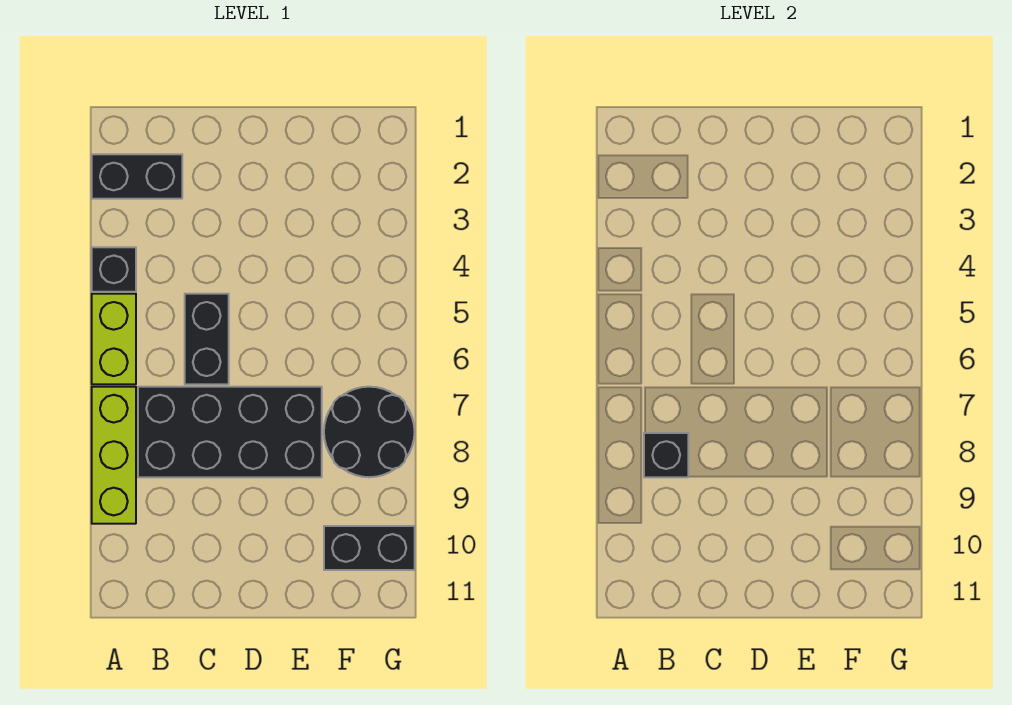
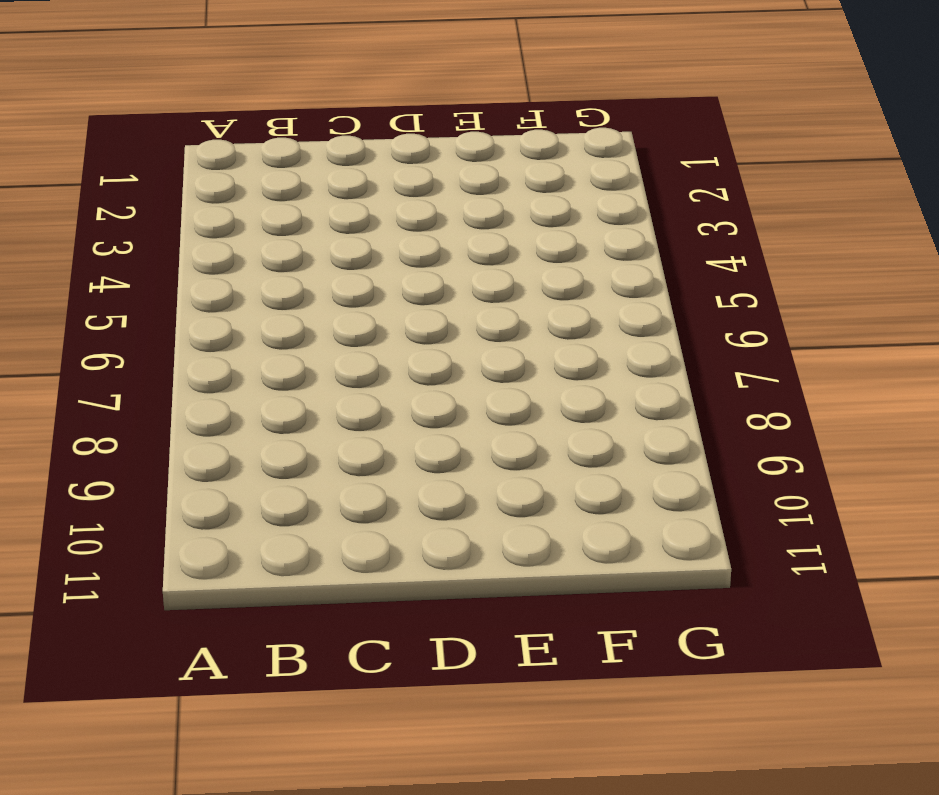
none -> black 1x2 brick [92,154,182,199]
none -> black 1x1 brick [92,247,136,292]

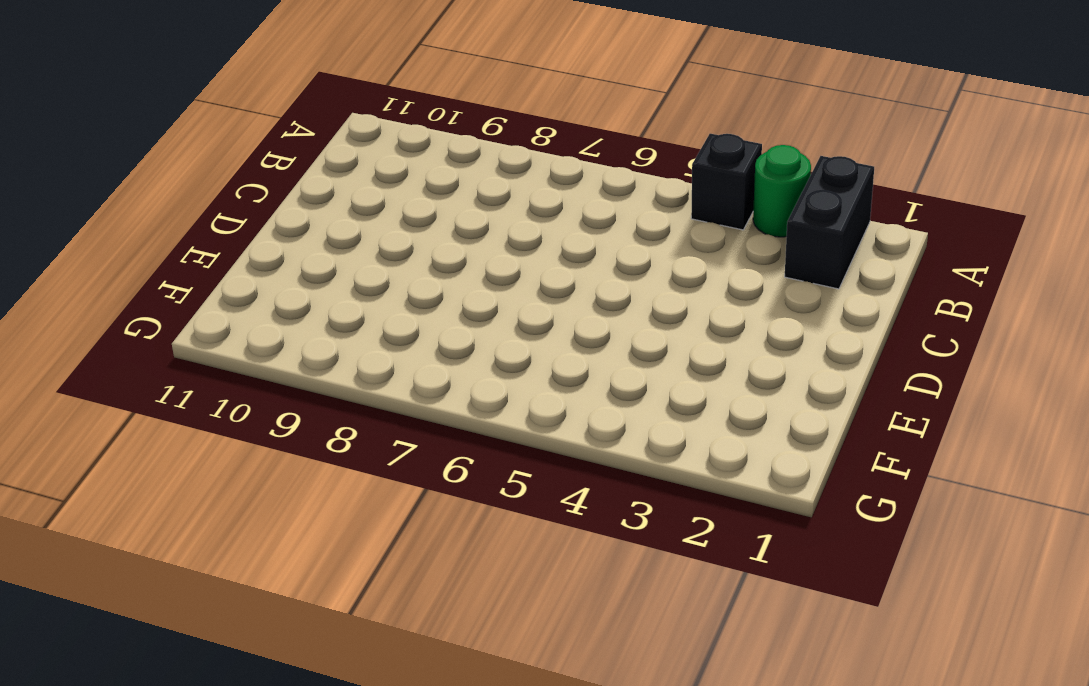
green 1x1 round brick [753,145,811,237] -> none
none -> lime 1x2 brick [92,294,136,384]
none -> lime 1x3 brick [92,387,136,524]

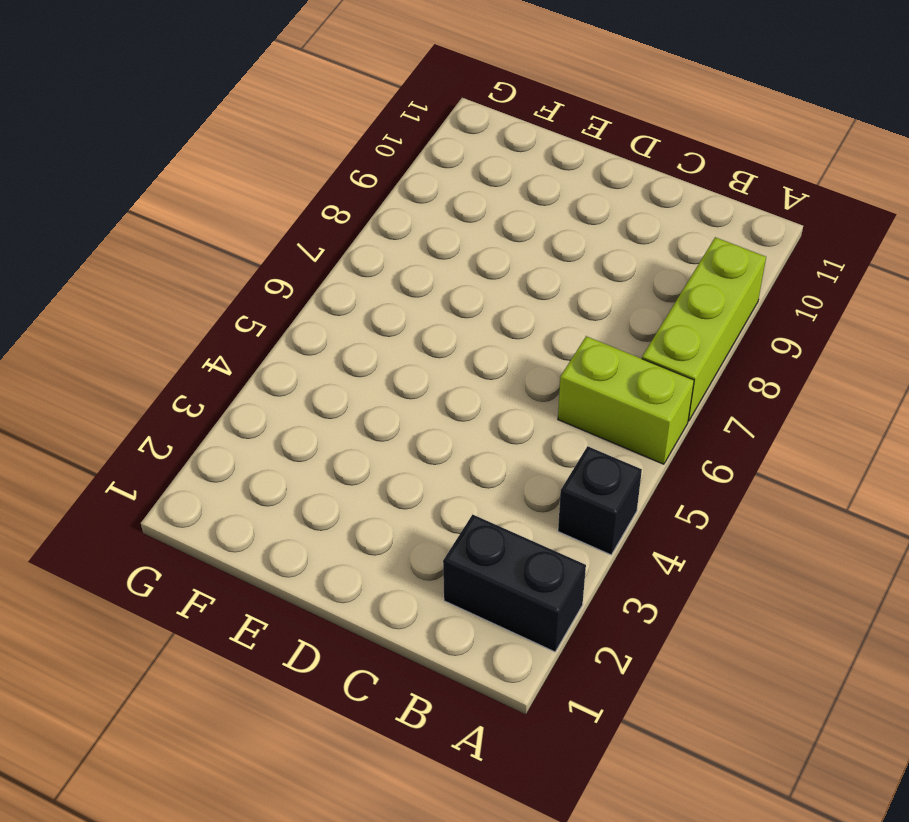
lime 1x2 brick [558,336,694,464] -> lime 1x2 brick turned to [92,294,136,384]
none -> black 2x4 brick [138,387,322,477]
none -> black 1x2 brick [185,294,229,384]

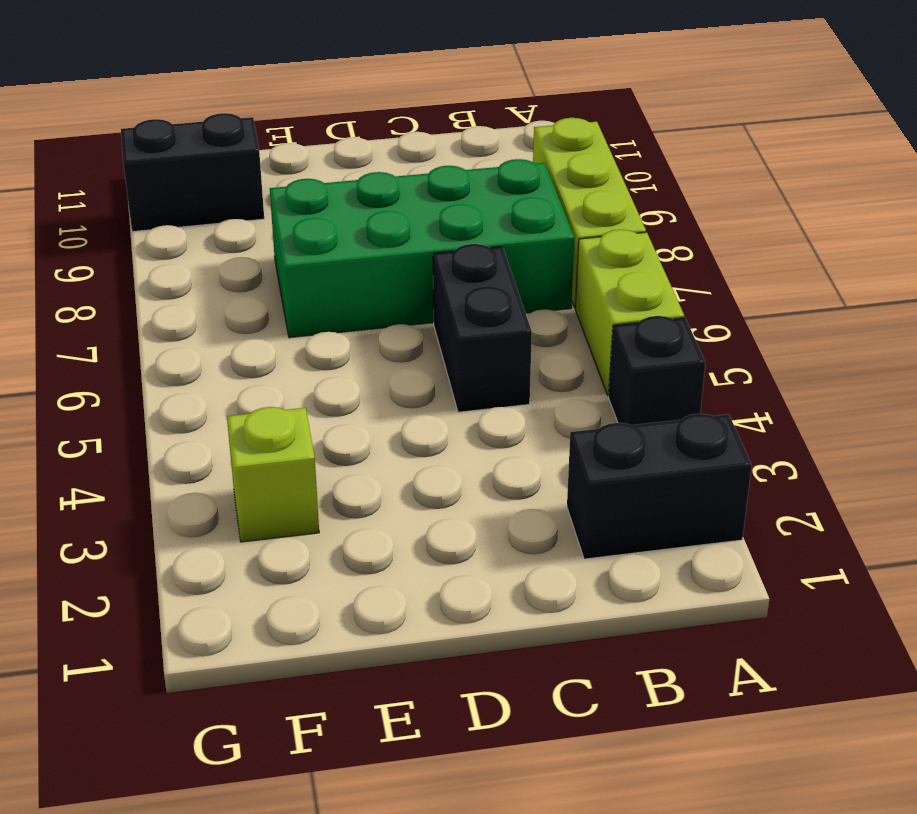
green 2x4 brick [270,159,574,338] -> black 2x4 brick [138,387,322,477]
lime 1x1 brick [227,407,319,542] -> none
none -> black 2x2 round brick [324,387,415,477]
none -> black 1x1 brick [644,433,688,477]

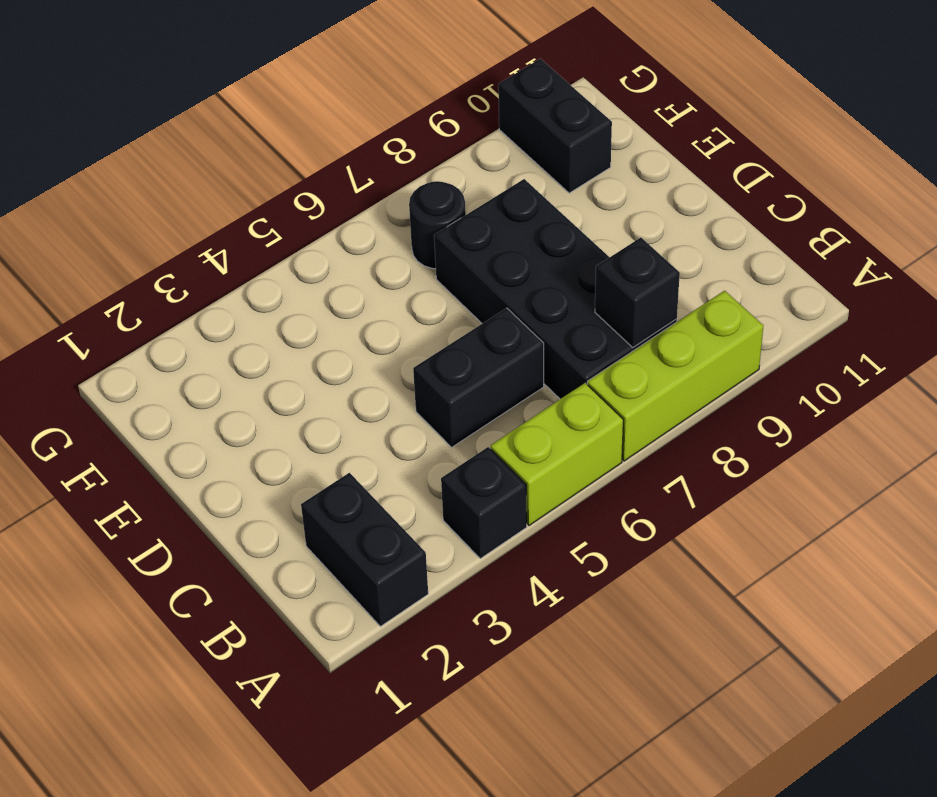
black 1x1 round brick [409,181,466,269] -> black 2x2 round brick [324,387,415,477]

